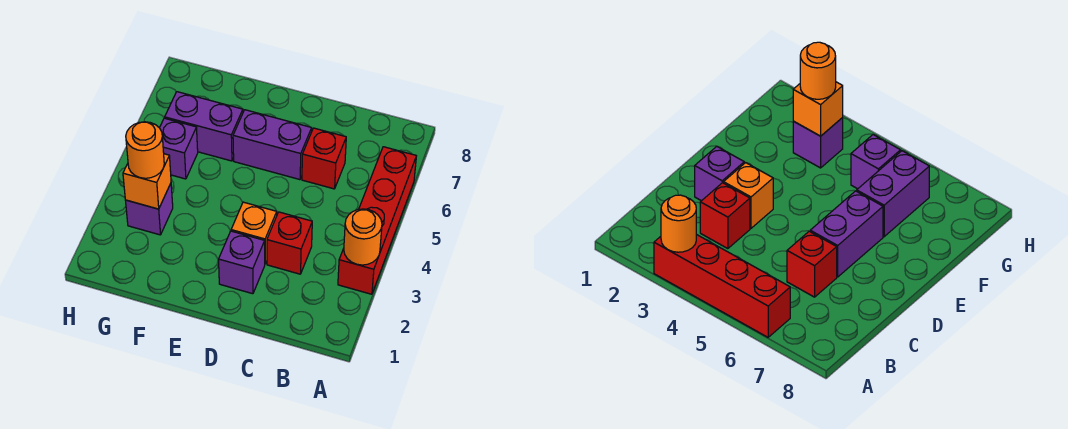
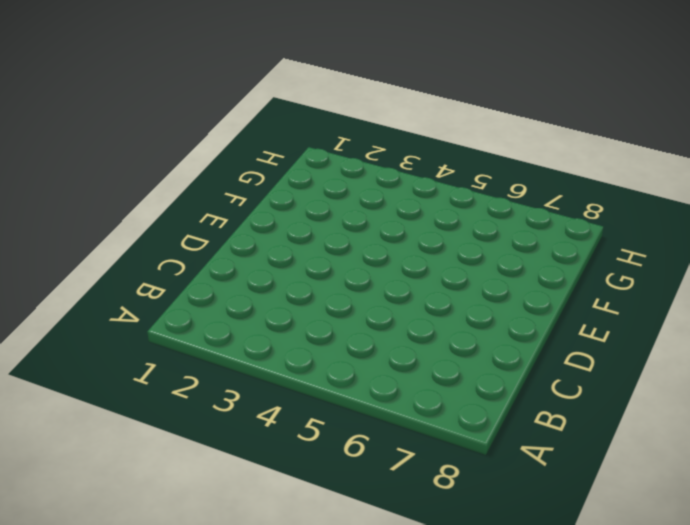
none -> red 1x4 brick [338,147,416,294]
none -> red 1x1 brick [267,212,312,274]
none -> red 1x1 brick [302,128,346,189]

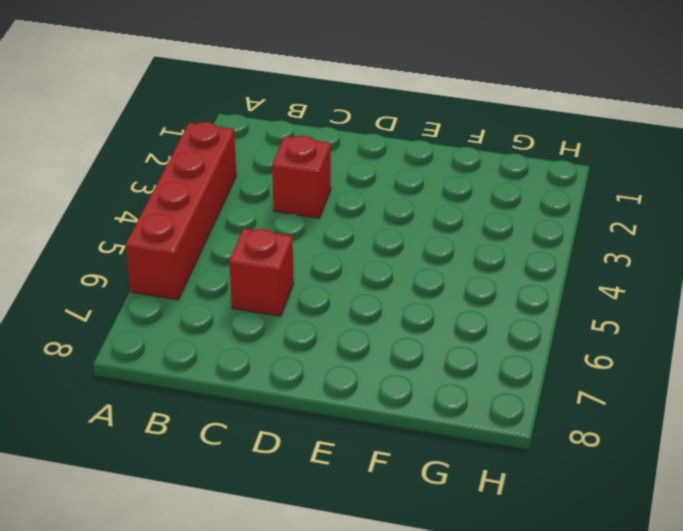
none -> purple 1x1 brick [219,231,265,294]
none -> orange 1x1 brick [231,202,277,263]
none -> purple 1x2 brick [233,110,312,180]

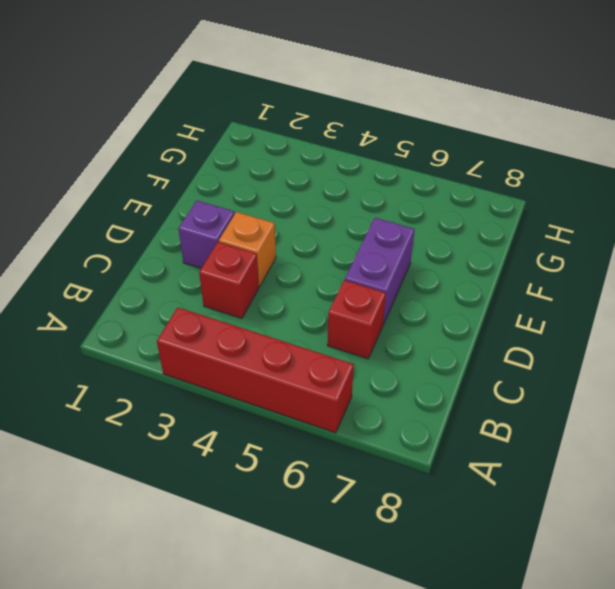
none -> purple 1x2 brick [165,92,243,161]
none -> purple 1x1 brick [125,183,173,235]
none -> purple 1x1 brick [160,118,198,179]

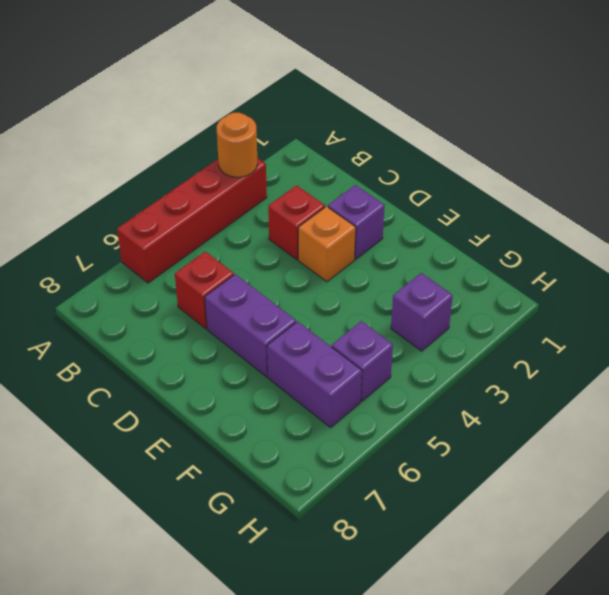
none -> orange 1x1 brick [123,154,171,209]
none -> orange 1x1 round brick [126,122,164,178]

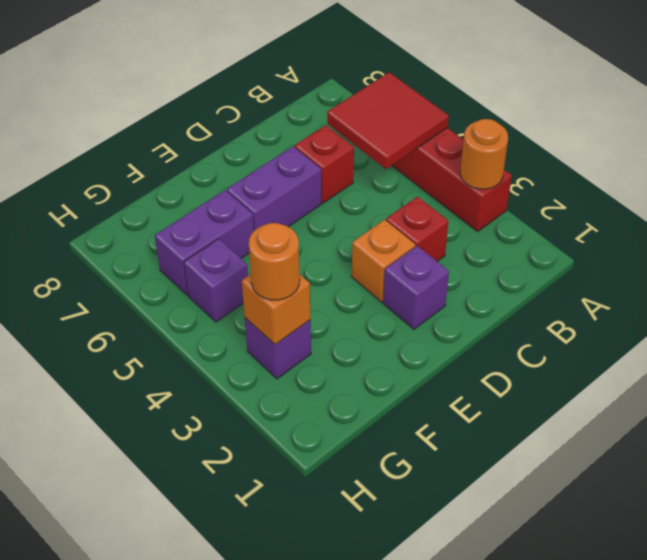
red 2x2 tile [327,72,449,169] -> none

